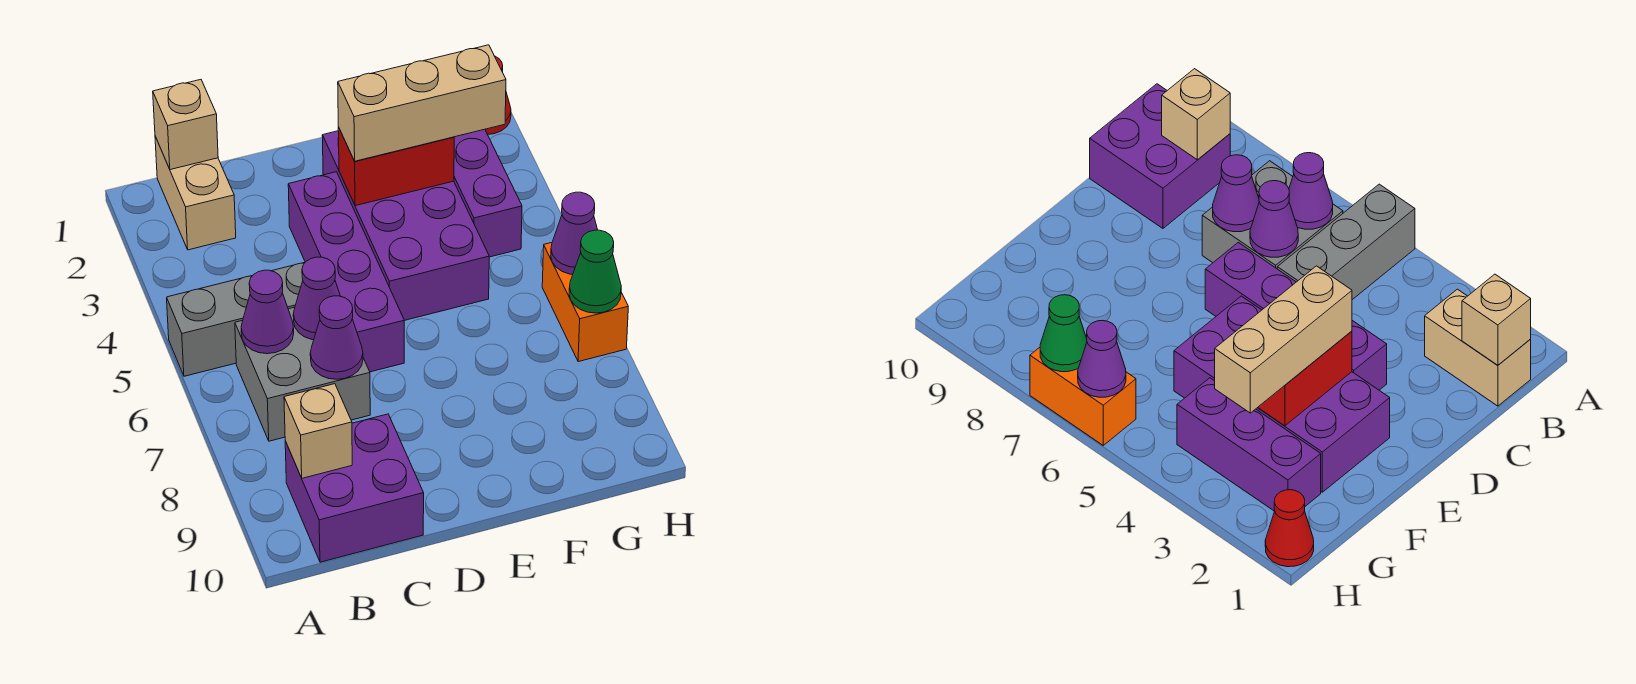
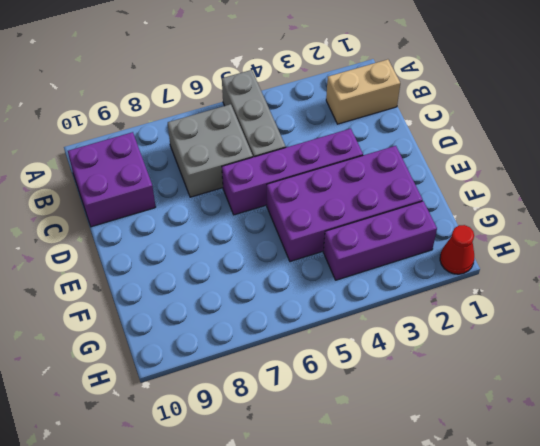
none -> orange 1x2 brick [542,243,628,362]
none -> tan 1x1 brick [153,80,218,170]
none -> purple 1x1 cone [241,270,294,354]

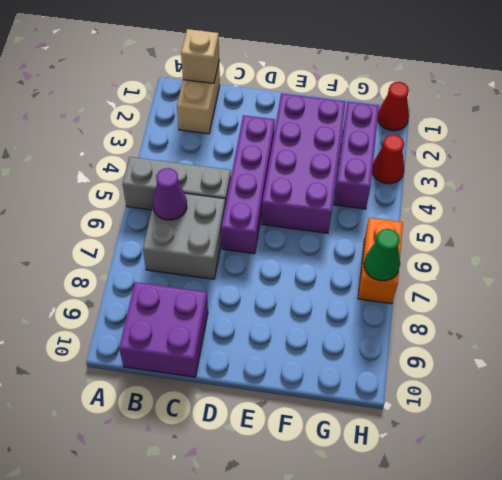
red 1x1 cone [372,135,404,184] -> none
none -> tan 1x1 brick [284,384,352,478]
none -> purple 1x1 cone [293,257,340,340]
none -> purple 1x1 cone [310,296,363,379]

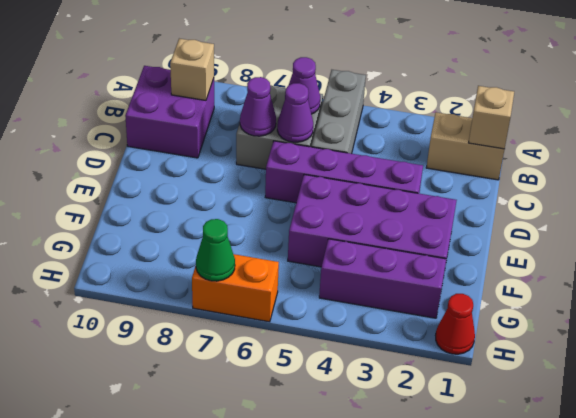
none -> red 1x2 brick [338,127,454,206]
none -> purple 1x1 cone [551,192,598,274]
none -> tan 1x3 brick [338,45,506,161]

